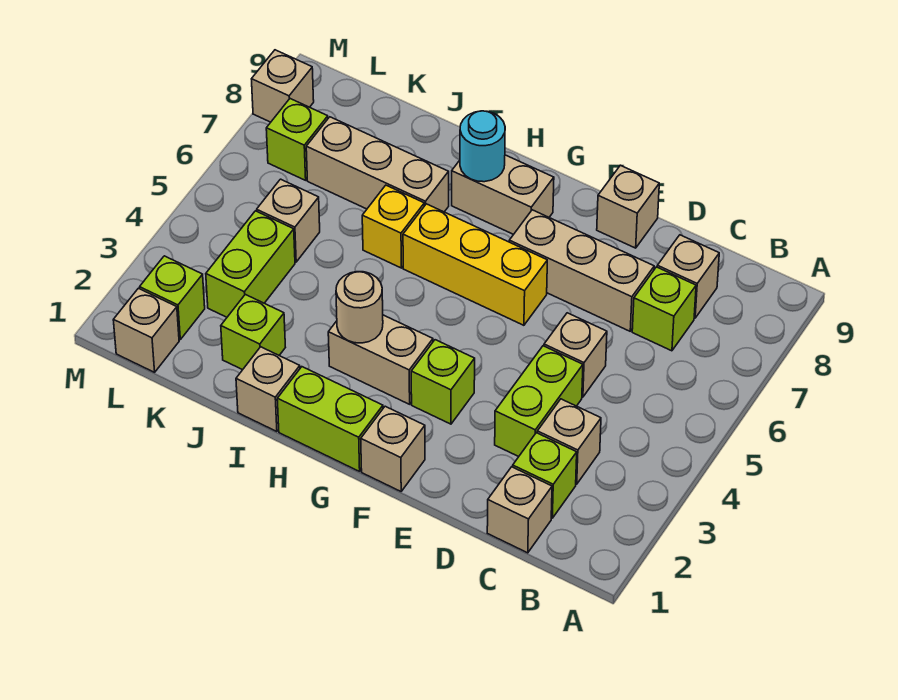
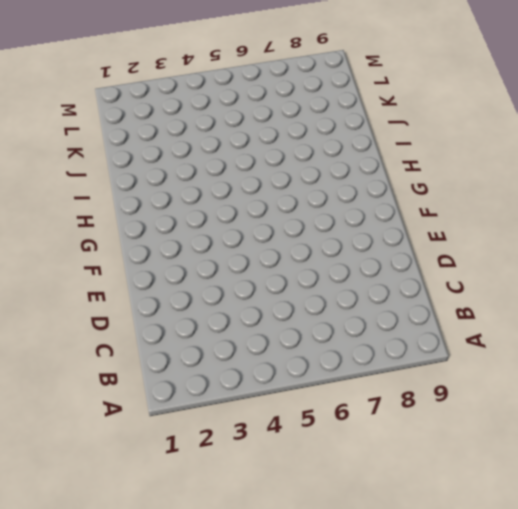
none -> tan 1x1 brick [487,467,552,553]
none -> lime 1x1 brick [513,433,577,518]
none -> tan 1x1 brick [537,399,601,484]

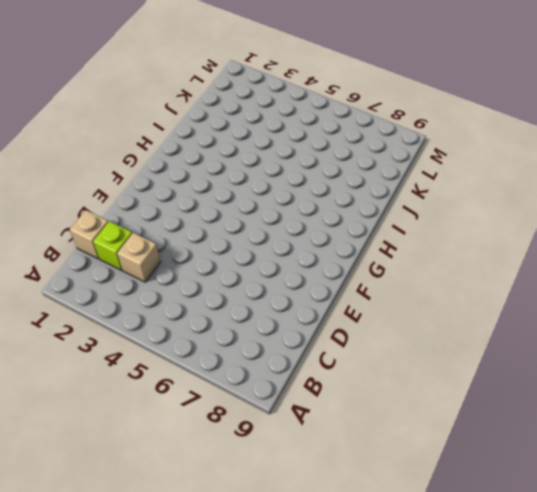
none -> lime 1x1 brick [632,267,696,351]
none -> tan 1x1 brick [657,235,719,318]
none -> lime 1x2 brick [495,346,583,457]

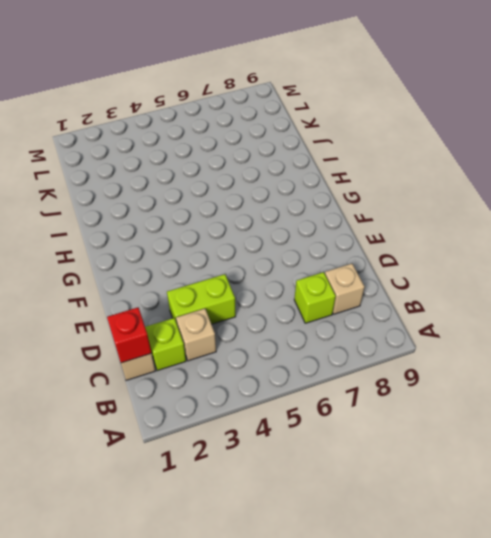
red 1x1 brick [107,308,151,363] -> none
none -> tan 1x1 brick [544,313,607,397]
none -> tan 1x3 brick [509,210,654,331]
none -> tan 1x1 brick [597,165,659,248]

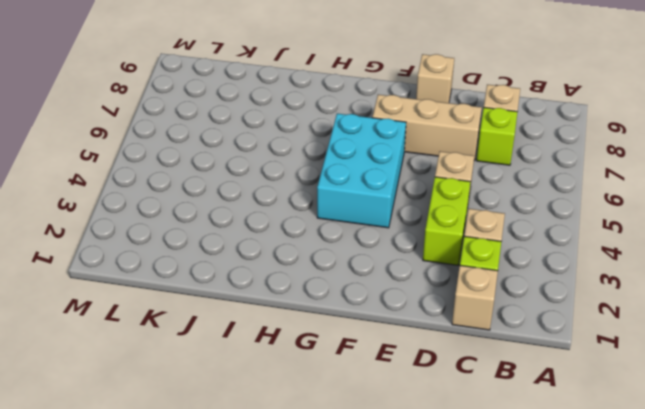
cyan 2x3 brick [317,114,406,228] -> yellow 1x3 brick [403,204,547,325]
none -> tan 1x1 brick [361,406,425,491]
none -> lime 1x1 brick [411,340,475,424]
none -> lime 1x2 brick [277,367,383,471]

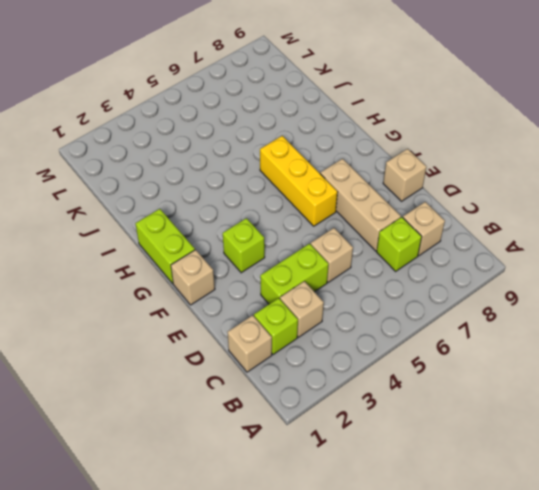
none -> tan 1x2 brick [328,315,433,404]
none -> tan 1x2 brick [452,155,554,234]
none -> tan 1x1 brick [236,347,300,432]

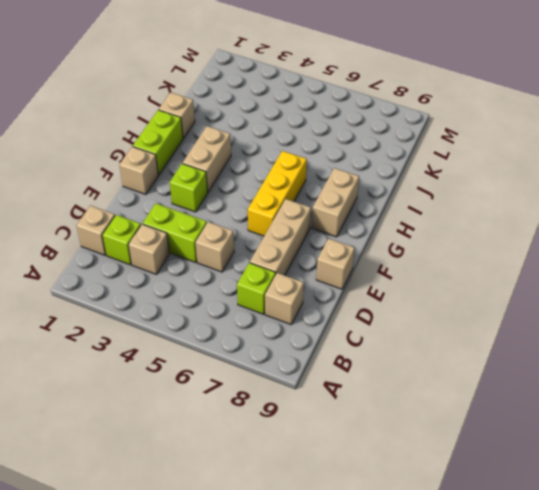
none -> yellow 1x1 brick [362,185,424,268]
none -> tan 1x3 brick [306,117,449,212]
none -> lime 1x1 brick [221,294,285,370]

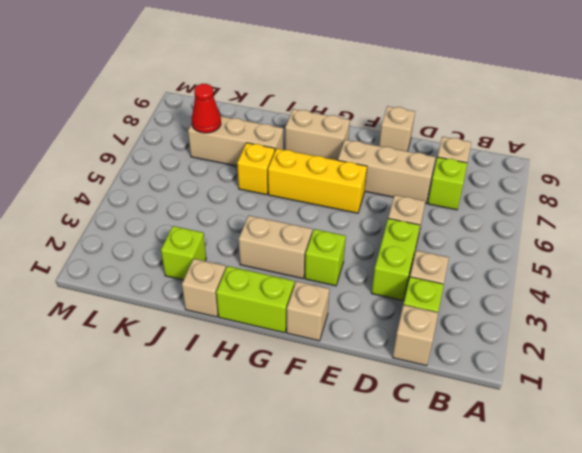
red 1x1 cone [192,84,221,133] -> none
none -> lime 1x2 brick [206,211,295,317]
none -> tan 1x1 brick [257,179,320,262]
none -> tan 1x1 brick [113,288,179,372]

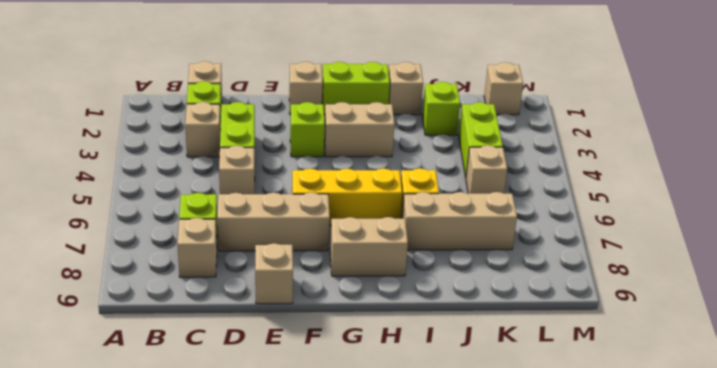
none -> lime 1x1 brick [140,256,205,339]
none -> lime 1x1 brick [266,99,328,180]
none -> tan 1x1 brick [252,50,314,122]

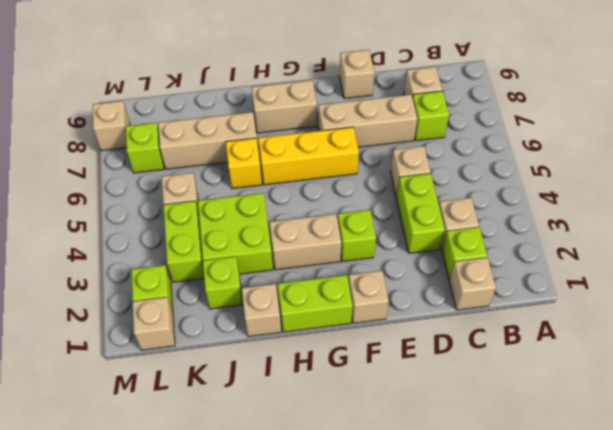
lime 2x2 brick [198,193,273,274] -> none
none -> tan 1x1 round brick [336,272,383,343]
none -> cyan 1x1 round brick [460,111,505,182]

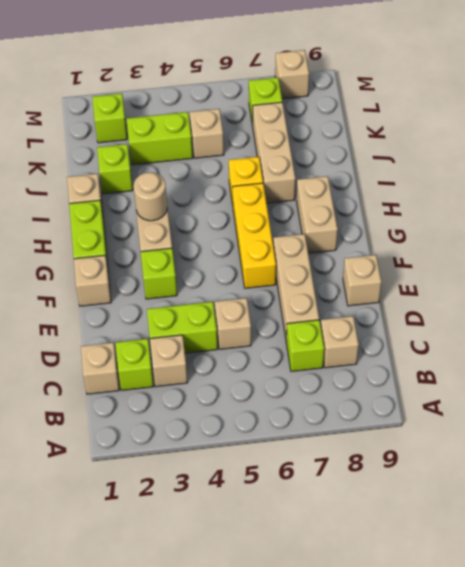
none -> tan 1x1 brick [113,288,179,372]
none -> cyan 1x1 round brick [460,111,505,182]

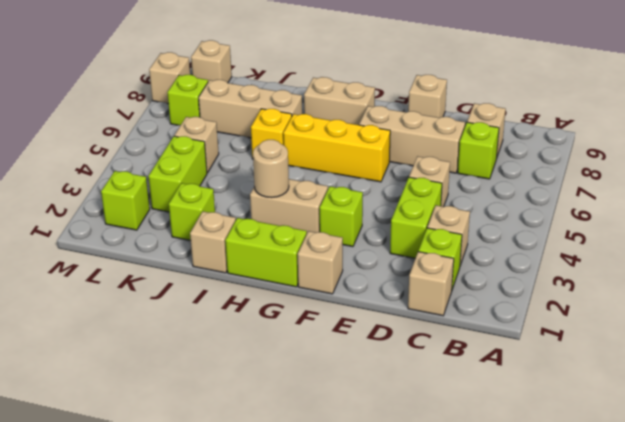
tan 1x1 brick [191,40,232,83] -> tan 1x1 brick moved to [113,288,179,372]
none -> cyan 1x1 round brick [460,111,505,182]

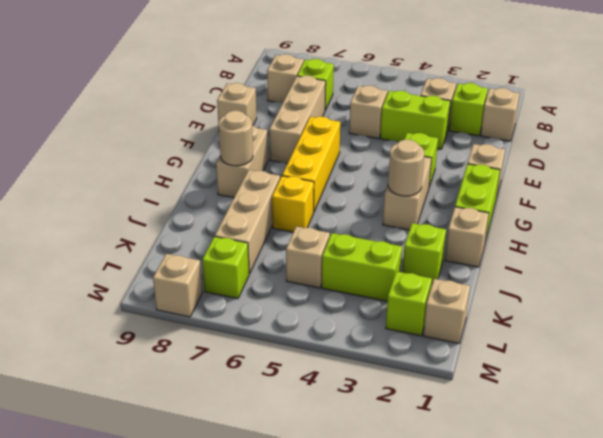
tan 1x1 round brick [219,111,253,166] -> cyan 1x1 round brick [460,111,505,182]

